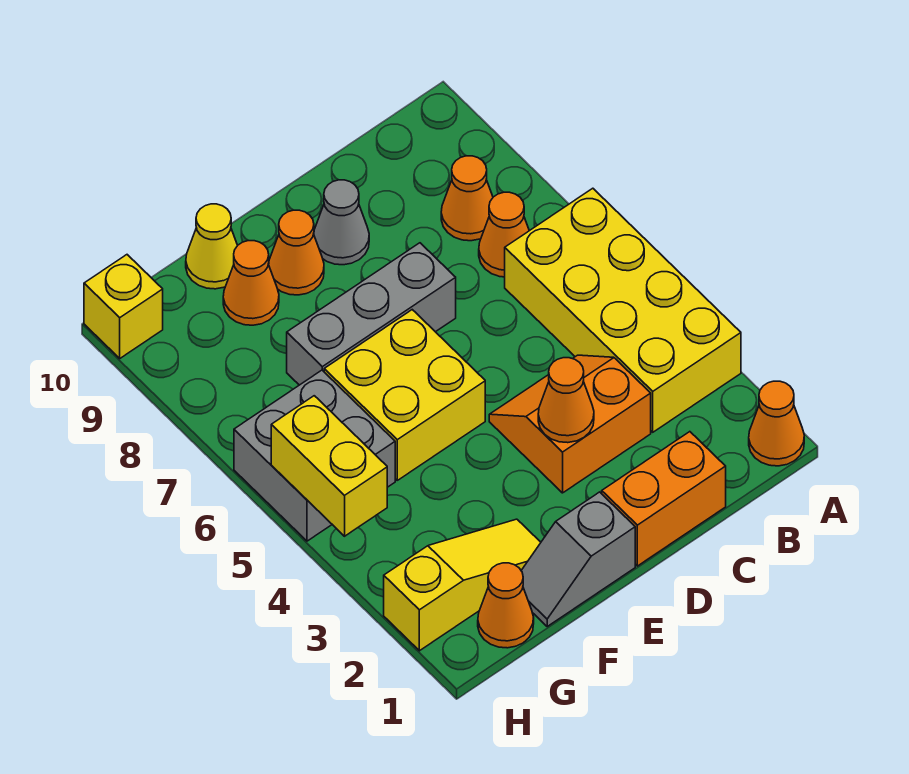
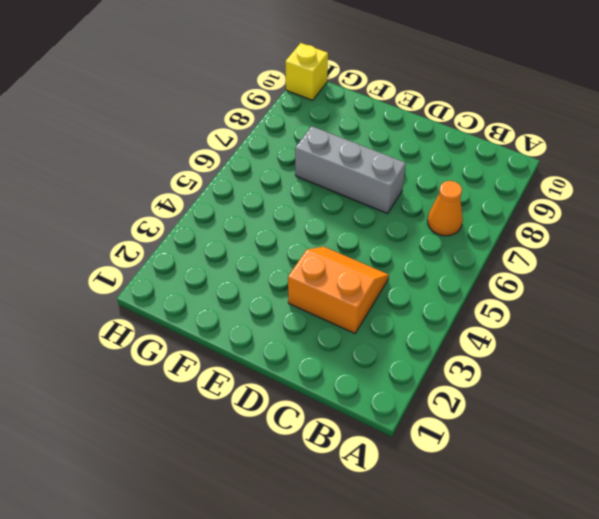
none -> orange 1x1 cone [749,381,804,466]
none -> yellow 2x4 brick [505,188,741,432]
none -> orange 1x1 cone [441,156,493,241]

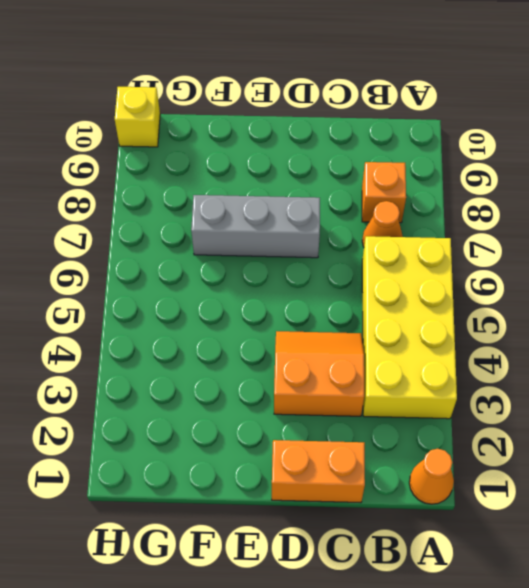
orange 1x1 brick [362,162,406,223] -> orange 1x1 cone [441,156,493,241]
none -> grey 1x1 cone [314,180,369,265]
none -> grey 1x2 slope [521,492,635,626]
none -> yellow 2x2 brick [324,310,485,480]

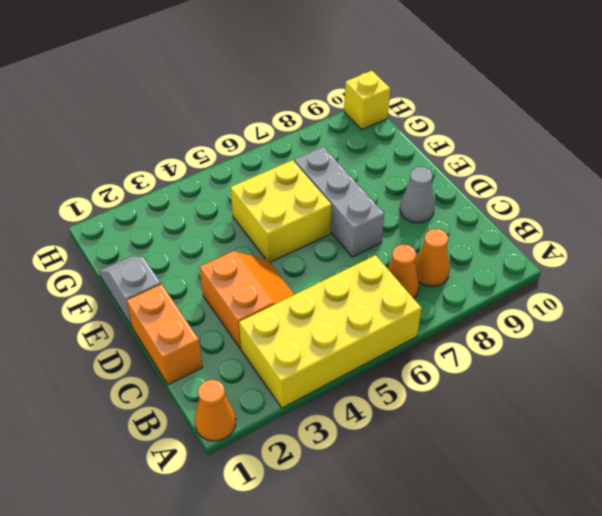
none -> orange 1x1 cone [268,210,324,295]
none -> yellow 1x3 slope [384,519,541,651]
none -> orange 1x1 cone [223,241,279,325]

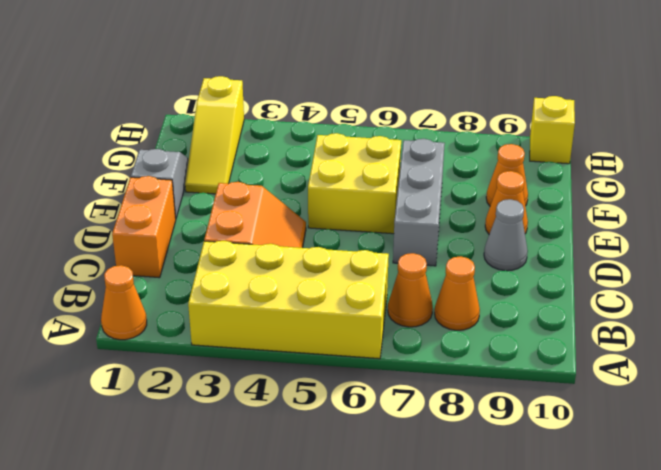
none -> yellow 1x1 cone [186,204,238,289]
none -> orange 1x1 cone [478,563,534,648]
none -> grey 2x2 brick [234,370,395,541]

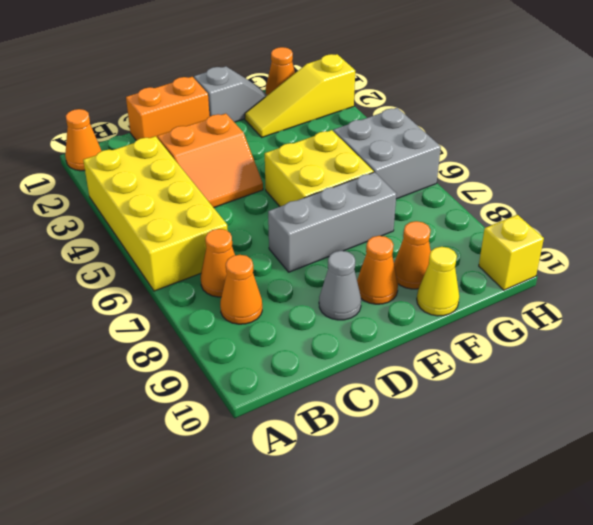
none -> orange 1x1 cone [538,358,594,443]
none -> yellow 1x2 brick [271,396,387,536]

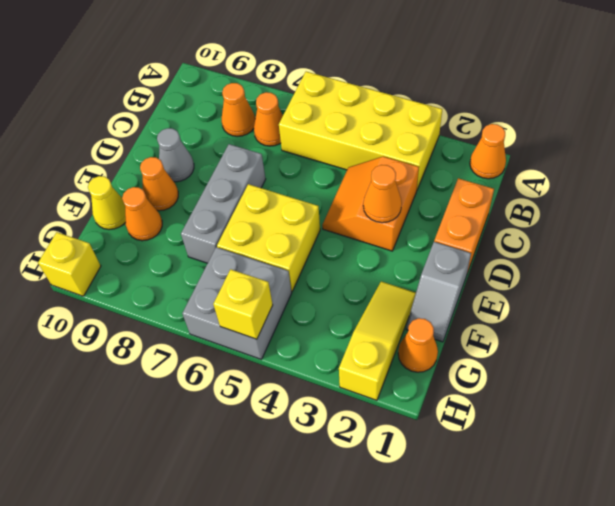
yellow 1x1 brick [213,269,273,339] -> yellow 1x2 brick [271,396,387,536]

